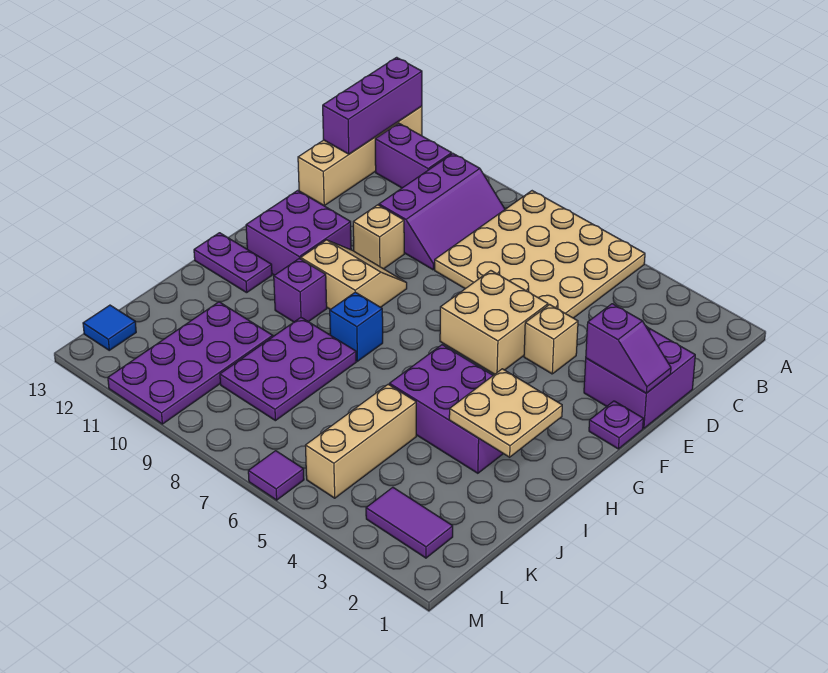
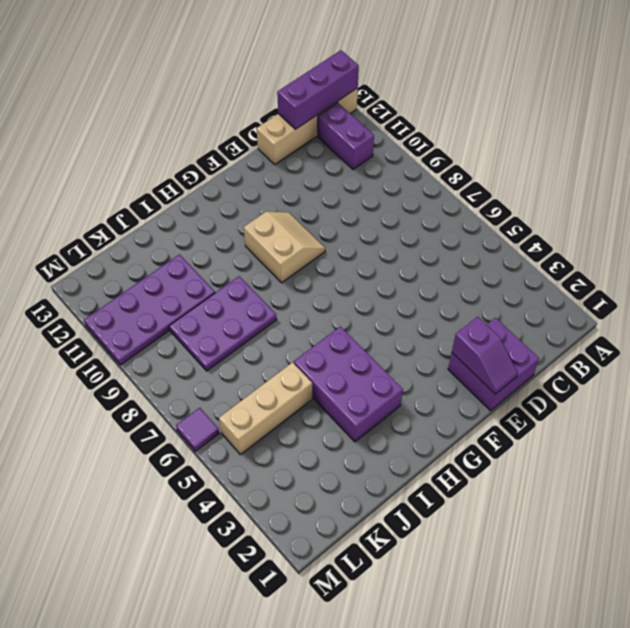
none -> tan 4x4 plate [435,191,645,318]
none -> purple 2x3 slope [379,154,505,270]
none -> tan 1x1 brick [524,305,578,374]

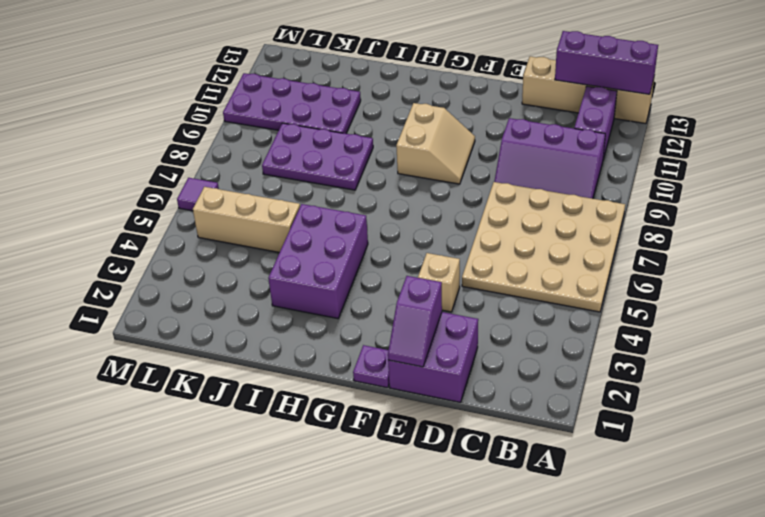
none -> tan 2x2 brick [440,271,548,374]
none -> tan 1x1 brick [353,205,404,269]
none -> purple 2x2 brick [246,191,351,275]

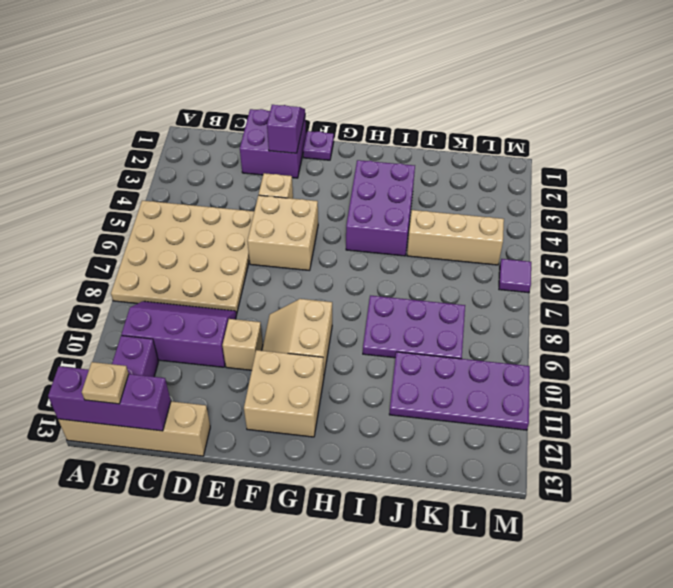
tan 1x1 plate [82,362,129,404] -> none
tan 2x2 brick [244,350,324,437] -> purple 2x2 brick [246,191,351,275]
none -> blue 1x1 brick [330,292,383,361]
none -> purple 1x1 brick [274,258,327,322]
none -> purple 1x2 plate [194,233,272,293]

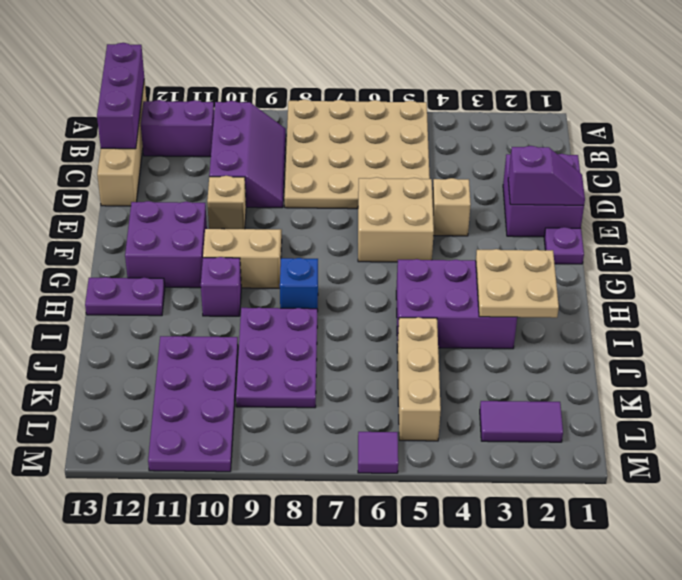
none -> blue 1x1 tile [83,305,136,350]

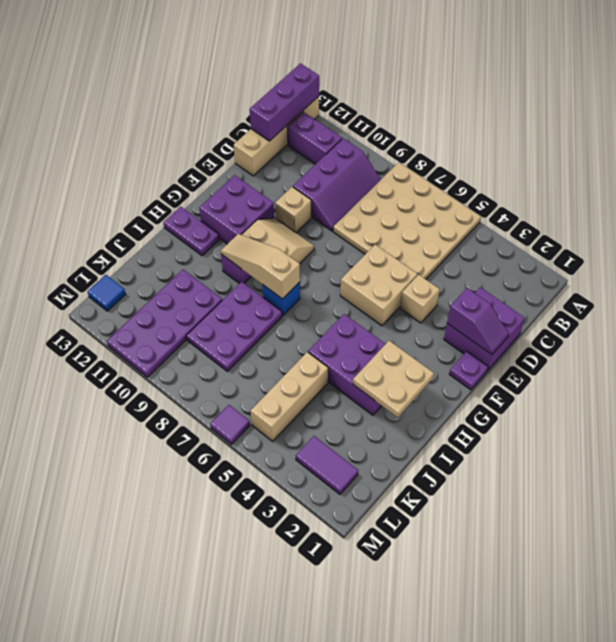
tan 1x3 slope [221,234,300,299] -> none

